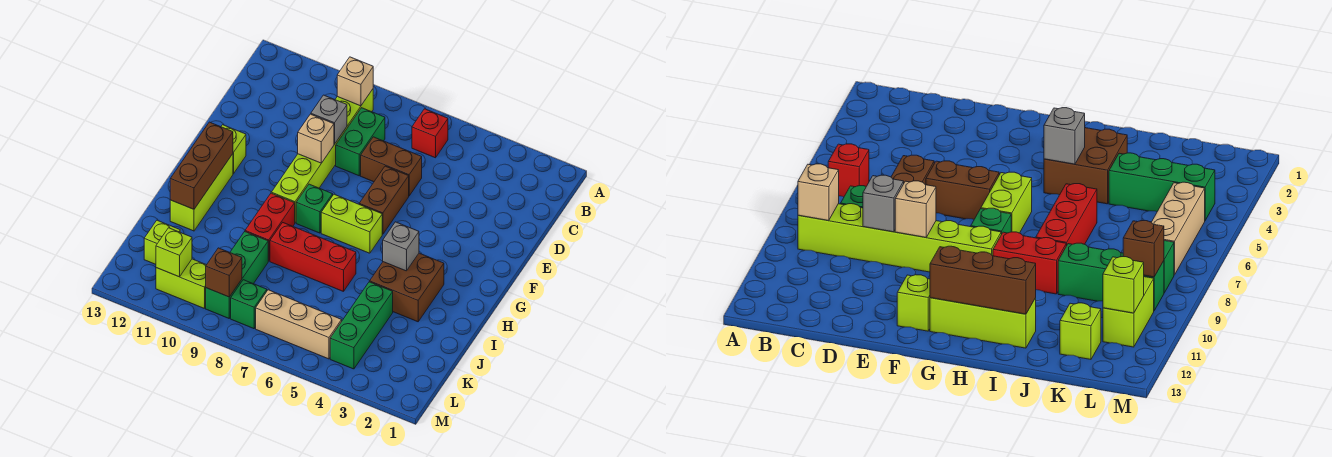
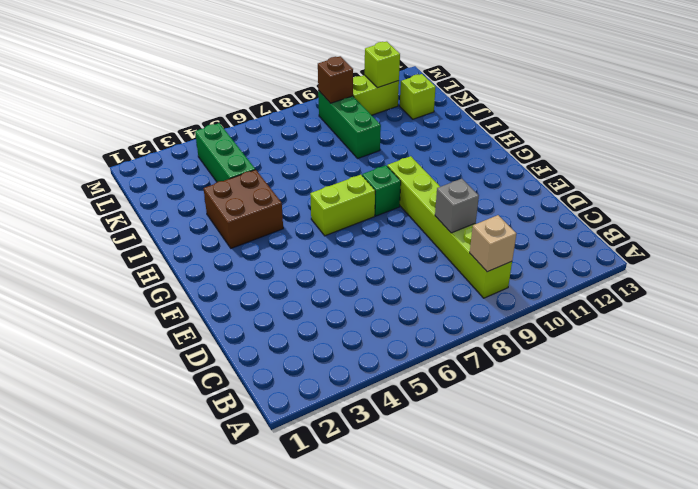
none -> red 1x1 brick [412,109,448,158]
none -> green 1x2 brick [336,108,385,176]
none -> brown 1x2 brick [361,137,422,196]

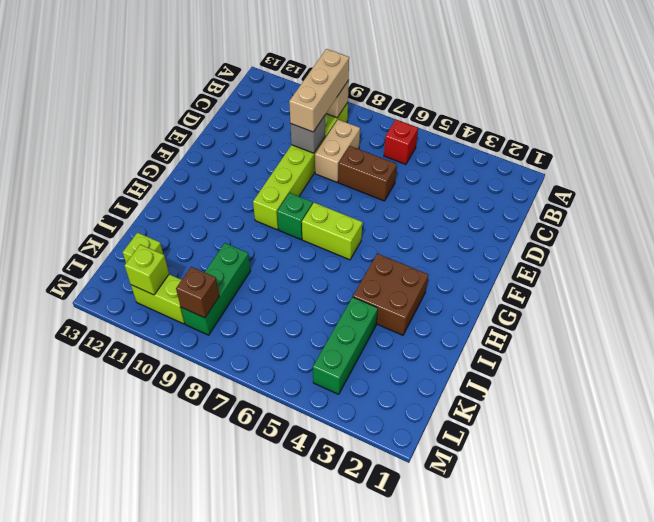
tan 1x3 brick [289,49,349,132] -> tan 1x3 brick turned to [256,290,342,359]
tan 1x2 brick [315,120,360,182] -> green 1x2 brick [336,108,385,176]
none -> brown 1x2 brick [359,166,409,234]
none -> lime 1x1 brick [221,125,246,174]
none -> lime 1x3 brick [170,154,233,231]

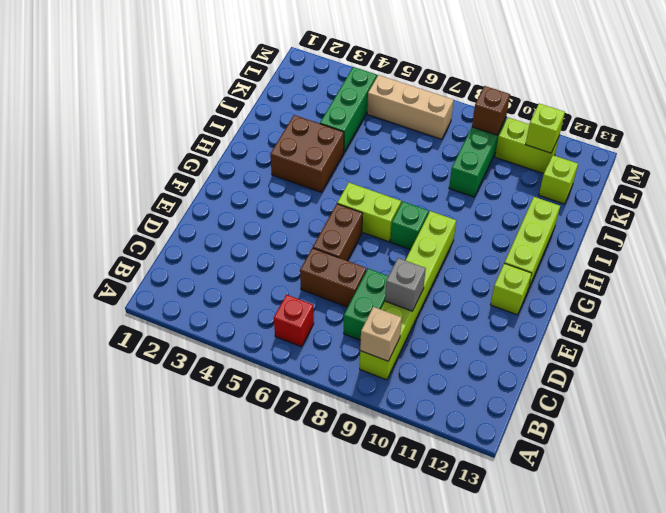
none -> red 1x2 brick [245,193,295,261]
none -> red 1x3 brick [270,223,356,292]
none -> green 1x1 brick [231,280,267,329]

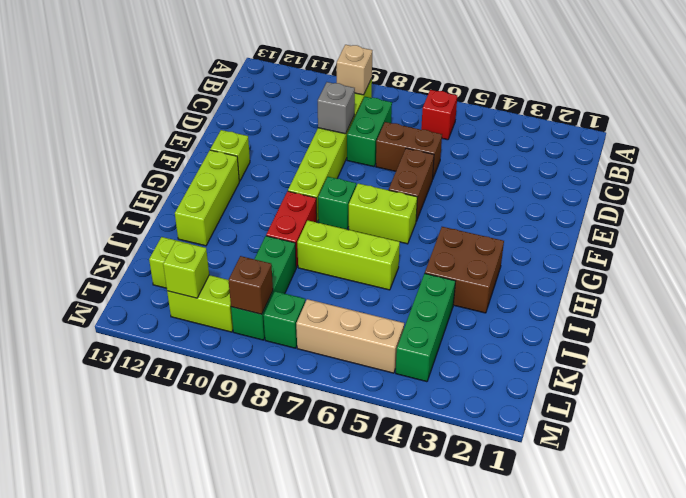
lime 1x3 brick [297,220,400,290] -> red 1x3 brick [270,223,356,292]
none -> tan 1x1 brick [298,114,334,163]
none -> brown 1x3 brick [170,122,233,209]
none -> grey 1x1 brick [383,222,419,271]

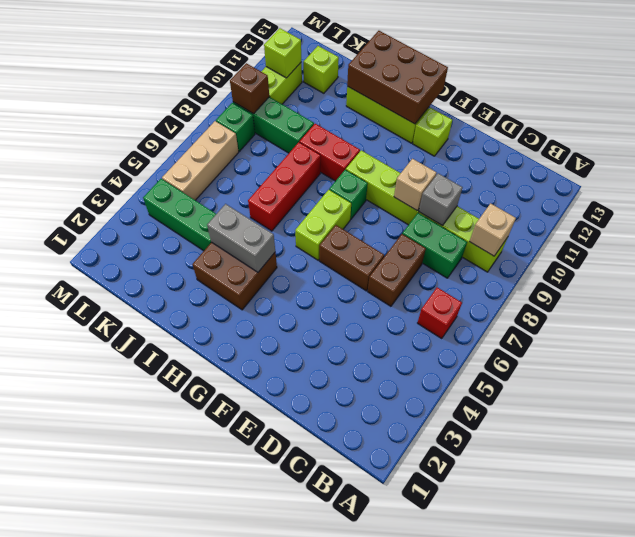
brown 2x3 brick [347,31,448,124] -> brown 1x3 brick [170,122,233,209]
grey 1x2 brick [207,204,275,272] -> grey 1x1 brick [383,222,419,271]

